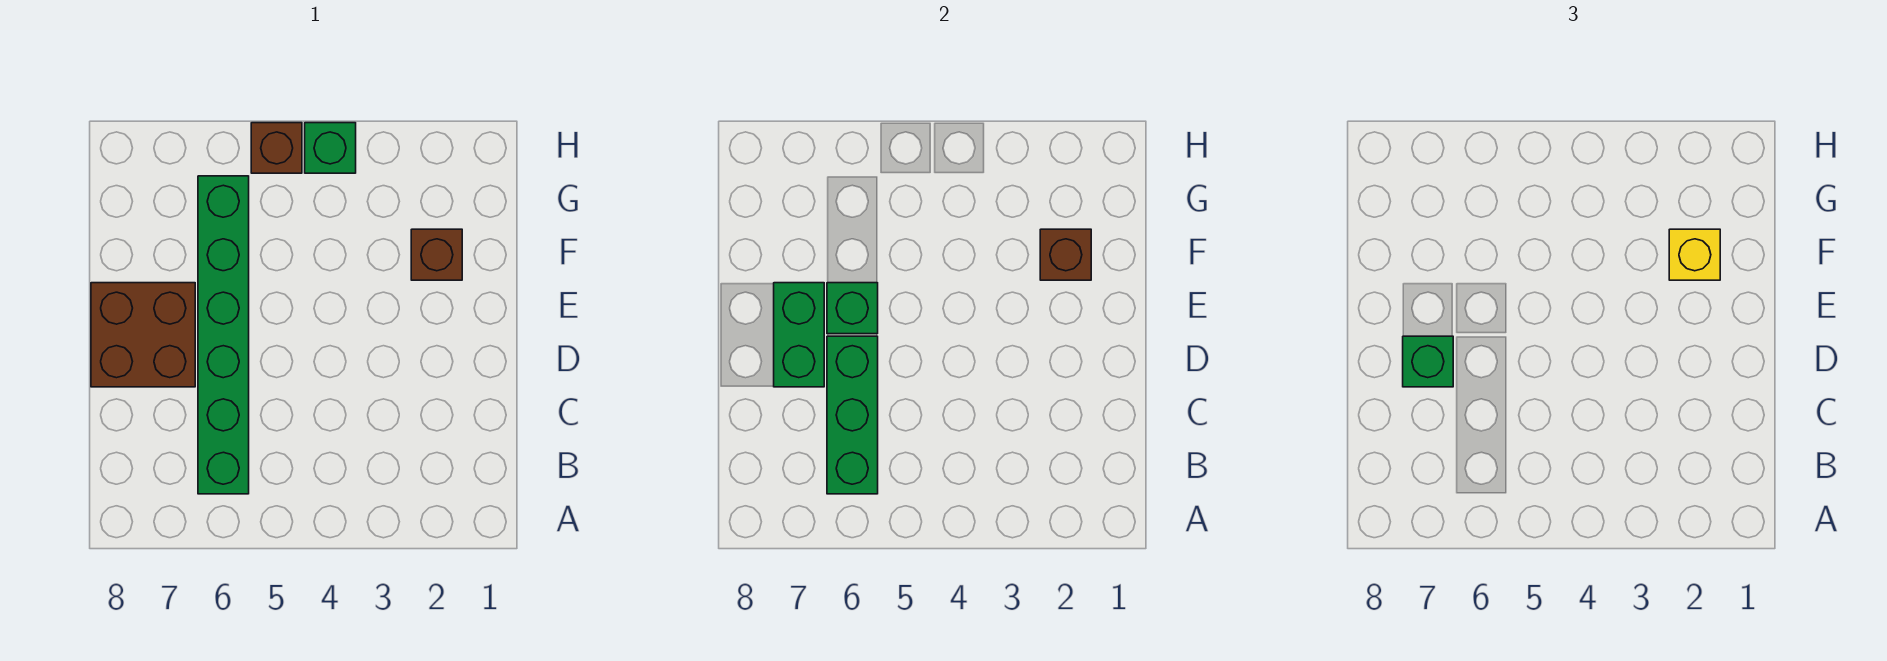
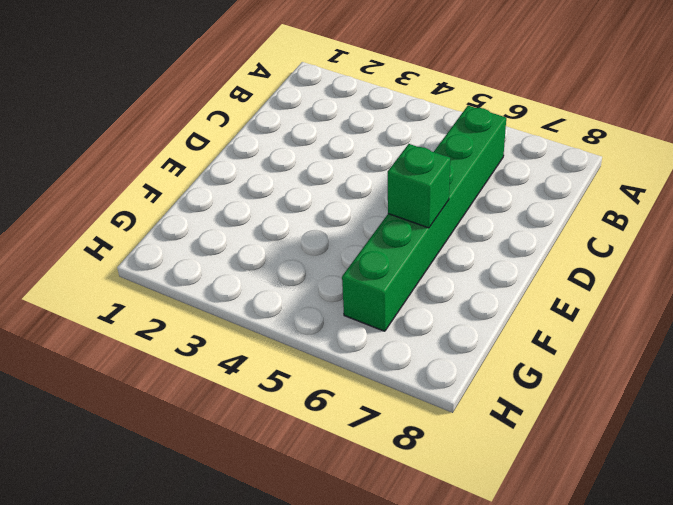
none -> brown 2x2 brick [91,283,195,387]
none -> brown 1x1 brick [411,229,462,280]

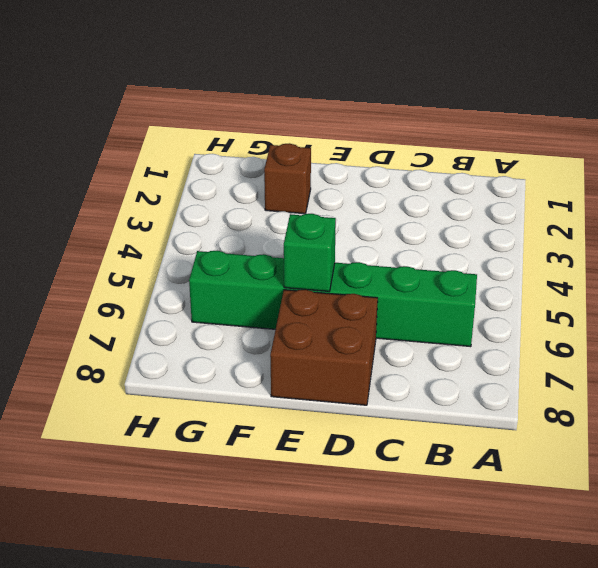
none -> green 1x1 brick [305,123,356,173]
none -> brown 1x1 brick [251,123,302,173]

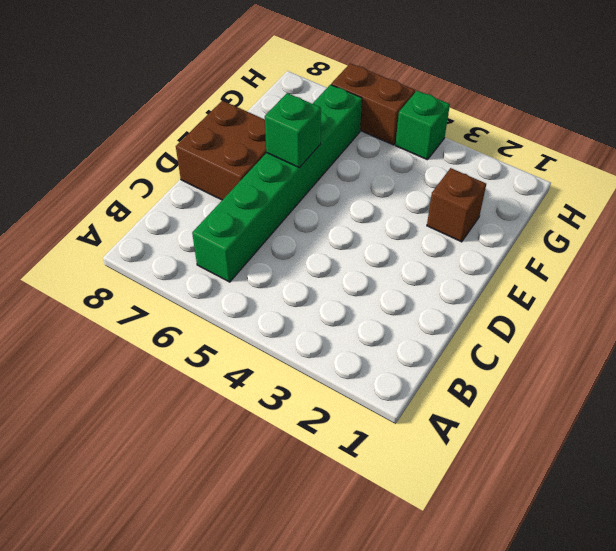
brown 1x2 brick [331,63,415,145] -> brown 1x1 brick [251,123,302,173]
none -> green 1x3 brick [827,336,878,494]
none -> green 1x2 brick [774,283,824,387]

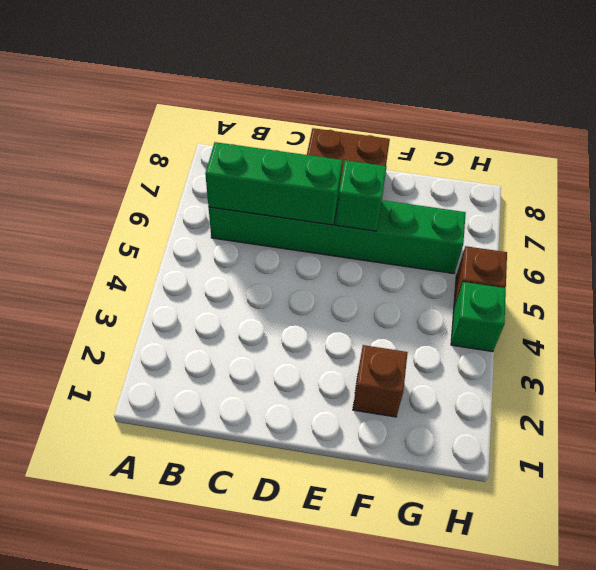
none -> green 1x2 brick [774,283,824,387]
none -> brown 1x1 brick [1040,229,1091,280]

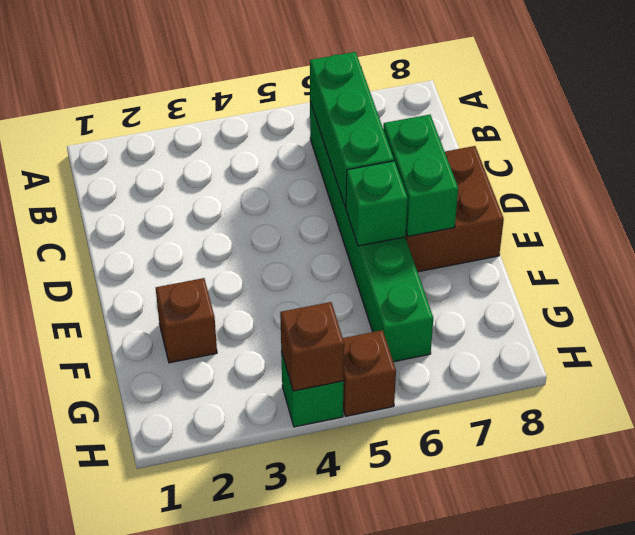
brown 1x1 brick [280,302,344,391] -> brown 1x1 brick moved to [1040,229,1091,280]
none -> green 1x1 brick [1403,336,1453,387]
none -> yellow 1x1 brick [1669,229,1720,280]

